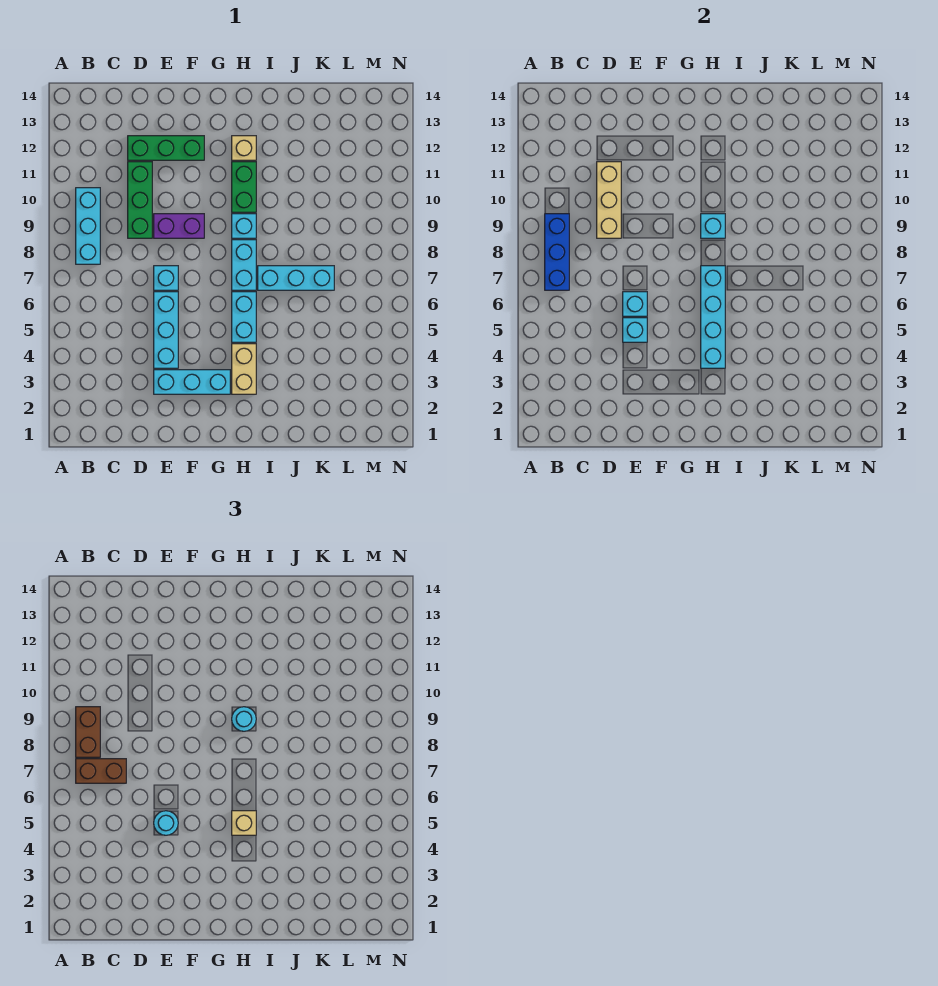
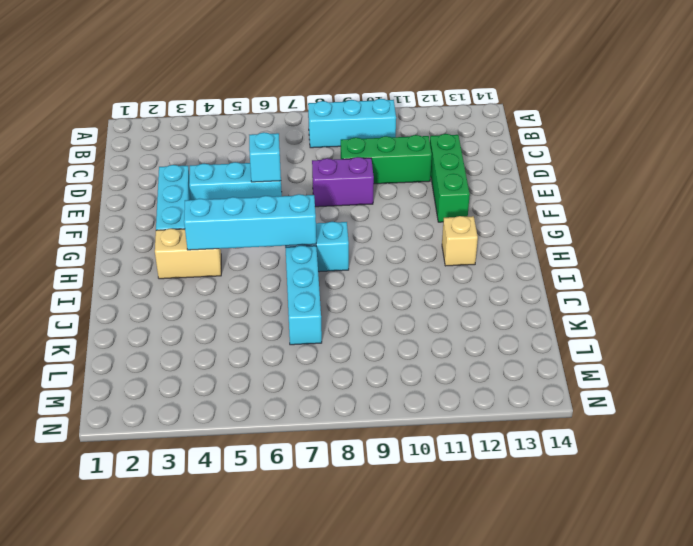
purple 1x2 brick [312,157,374,207] -> purple 1x2 brick turned to [154,214,204,238]
none -> cyan 1x1 brick [154,266,178,290]
none -> cyan 1x2 brick [232,292,256,342]
none -> cyan 1x1 brick [232,214,256,238]

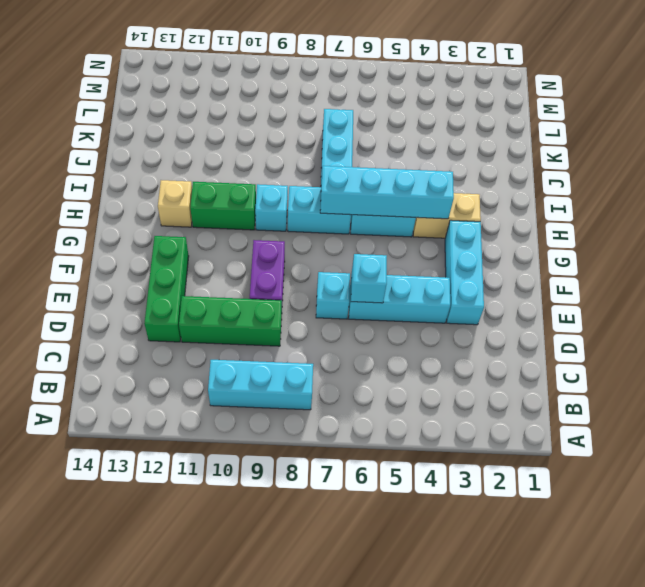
none -> blue 1x3 brick [545,214,569,290]
none -> tan 1x3 brick [597,162,621,238]
none -> cyan 1x1 brick [623,318,647,342]

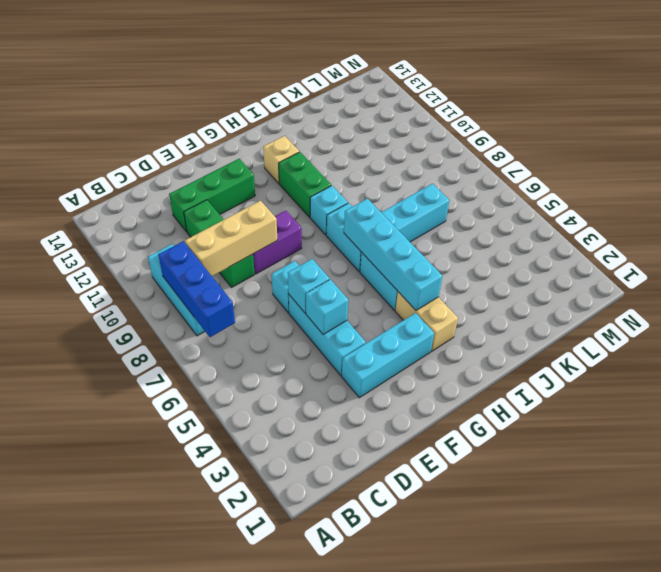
tan 1x3 brick [185,201,277,276] -> tan 1x3 brick turned to [597,162,621,238]
none -> cyan 1x1 brick [701,214,725,238]
none -> brown 1x2 brick [76,759,126,783]
none -> brown 1x2 brick [76,707,100,757]

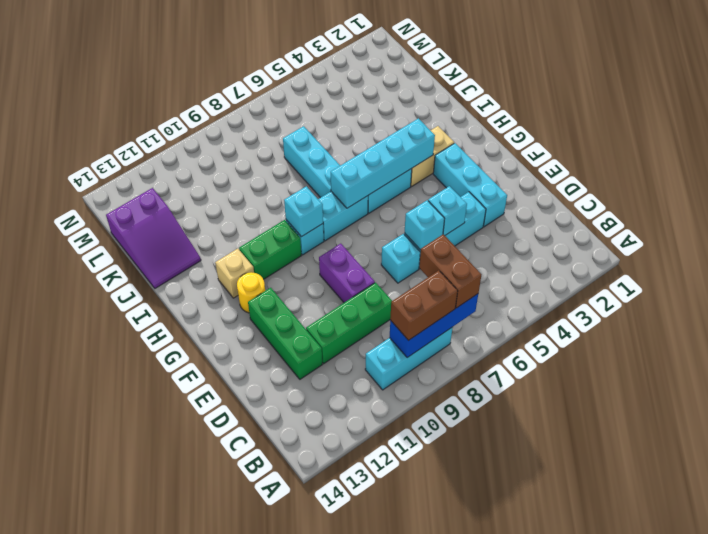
yellow 1x1 round brick [237,272,265,313] -> none
purple 2x3 slope [106,188,201,288] -> none
none -> tan 1x3 brick [597,162,621,238]
none -> cyan 1x1 round brick [154,811,178,835]
none -> tan 1x1 brick [232,811,256,835]

